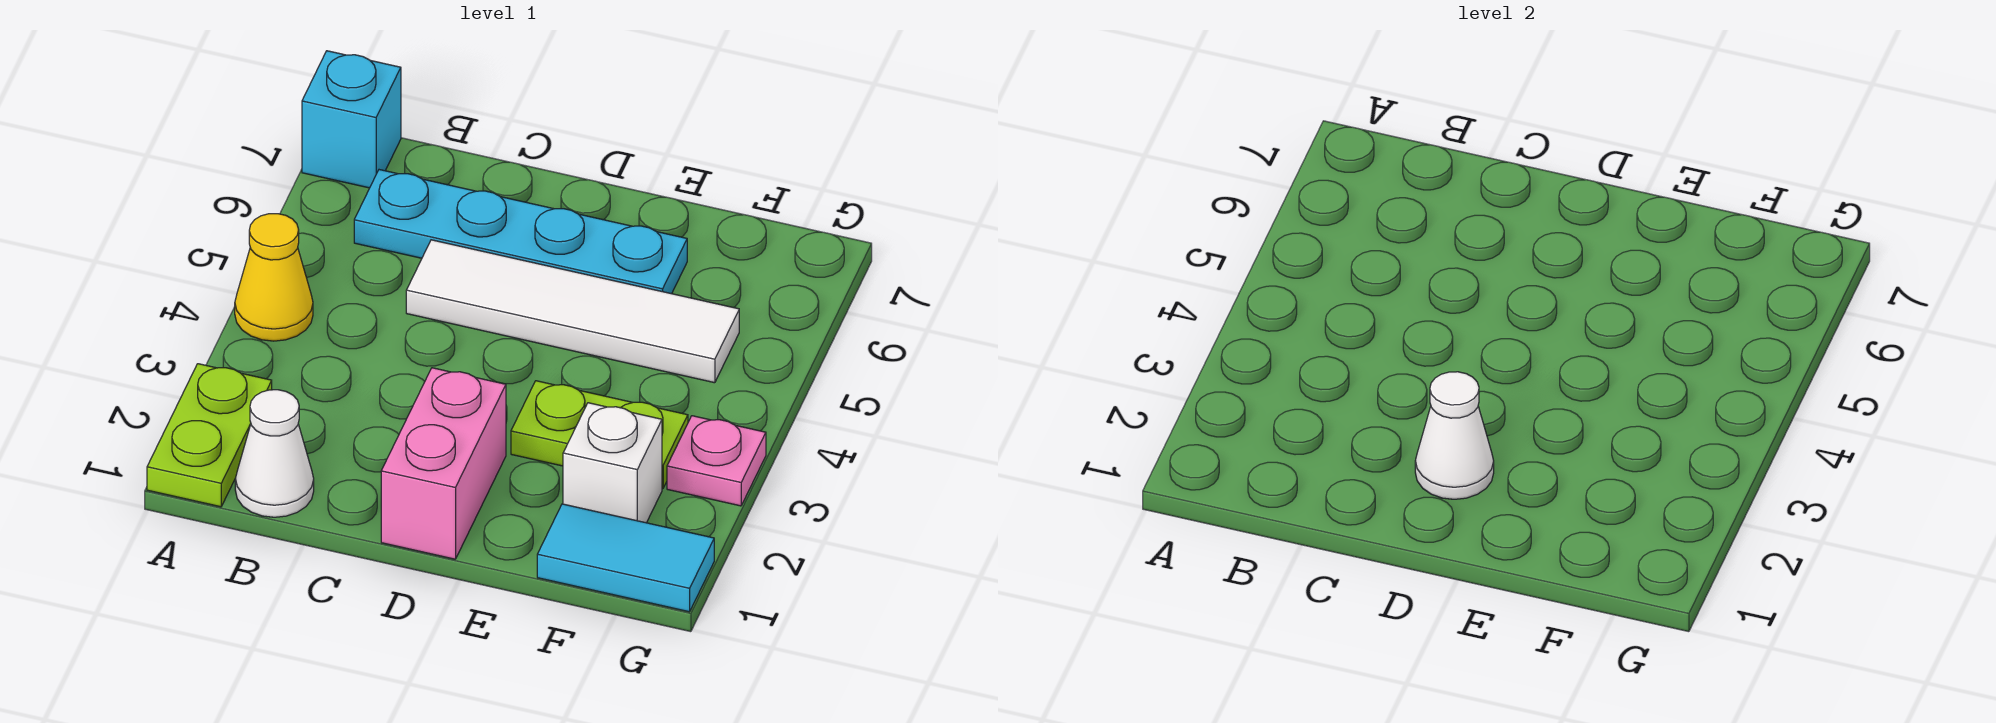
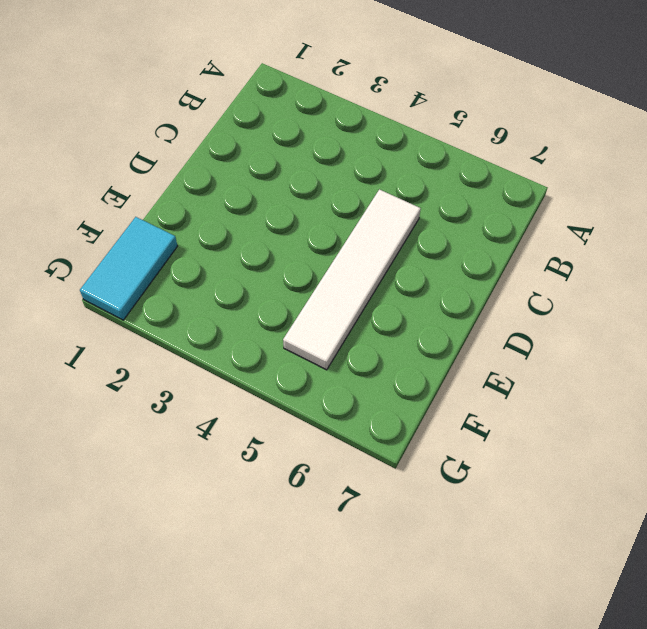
none -> lime 1x2 plate [147,364,272,507]
none -> yellow 1x1 cone [235,214,313,341]
none -> cyan 1x1 brick [302,51,401,188]

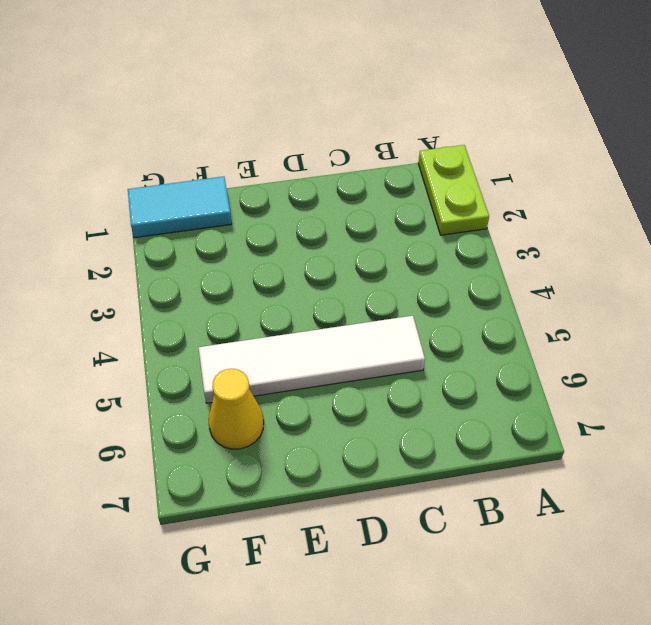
yellow 1x1 cone [209,369,264,449] -> yellow 1x1 cone moved to [235,214,313,341]
none -> cyan 1x1 brick [302,51,401,188]
none -> white 1x1 cone [235,390,314,517]
none -> cyan 1x4 plate [354,170,687,294]

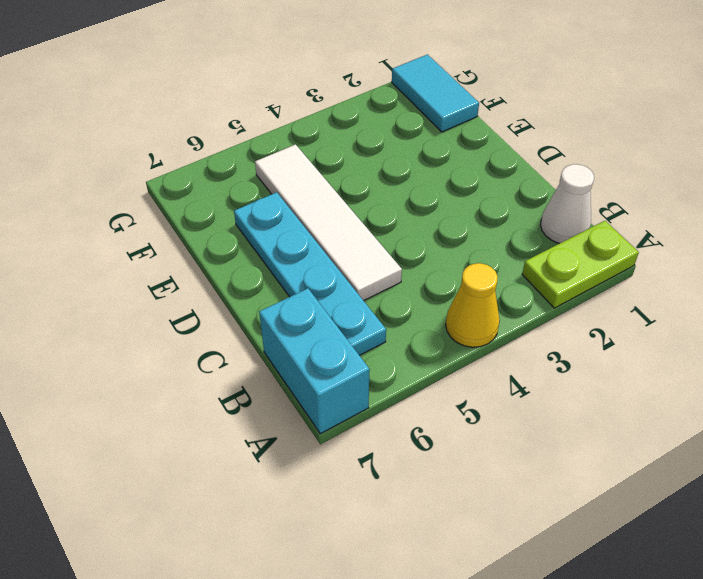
cyan 1x2 brick [259,288,370,434] -> cyan 1x1 brick [302,51,401,188]
none -> pink 1x2 brick [381,368,506,559]
none -> lime 1x2 plate [511,381,688,488]
none -> white 1x1 brick [563,403,662,523]

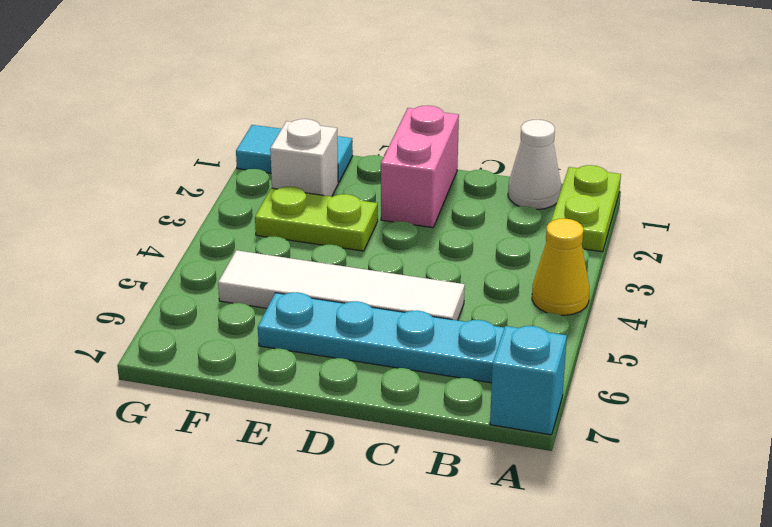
none -> pink 1x1 plate [667,416,766,506]
none -> white 1x1 cone [1415,372,1494,499]

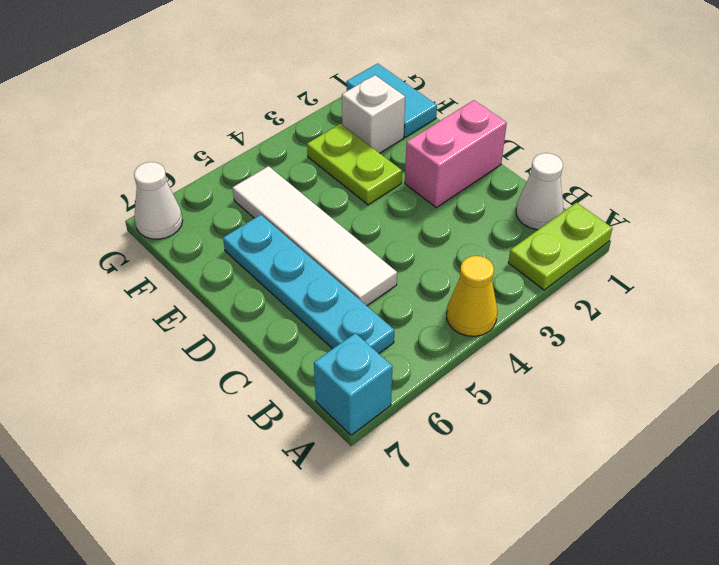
white 1x1 cone [134,162,183,239] -> white 1x1 cone moved to [1415,372,1494,499]
none -> pink 1x1 plate [667,416,766,506]

